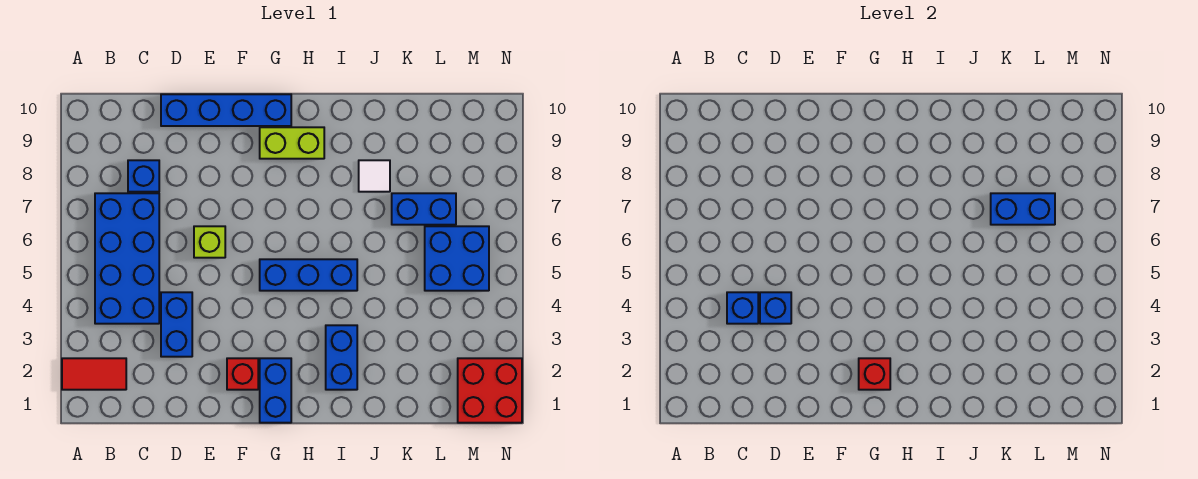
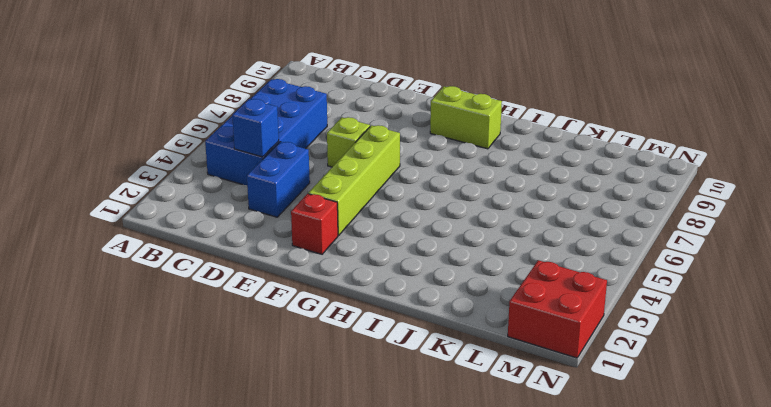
lime 1x4 brick [308,125,400,235] -> none
none -> red 1x2 tile [62,358,126,390]
none -> blue 1x1 brick [128,160,159,192]
none -> blue 1x4 brick [161,94,291,126]

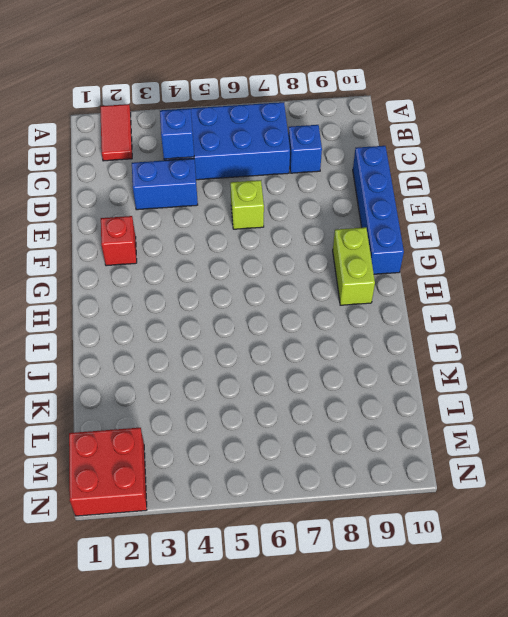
none -> blue 1x2 brick [260,358,291,423]
none -> blue 1x3 brick [260,259,357,291]
none -> blue 1x2 brick [326,325,357,390]

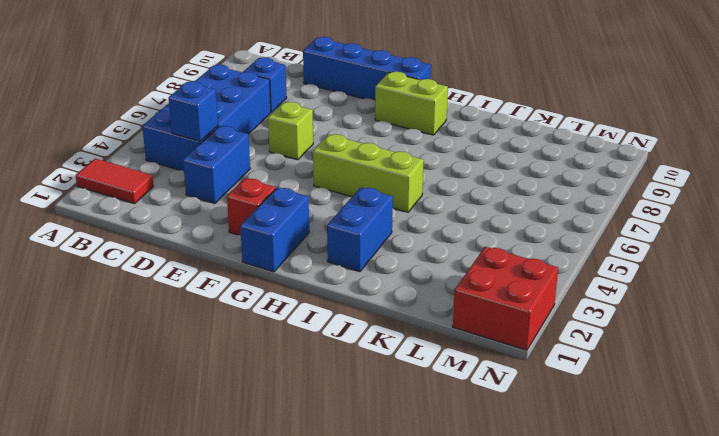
lime 1x3 brick [313,134,424,212] -> blue 1x3 brick [260,259,357,291]
none -> white 1x1 tile [359,160,390,192]
none -> blue 1x2 brick [392,193,456,225]
none -> blue 2x2 brick [425,226,489,291]

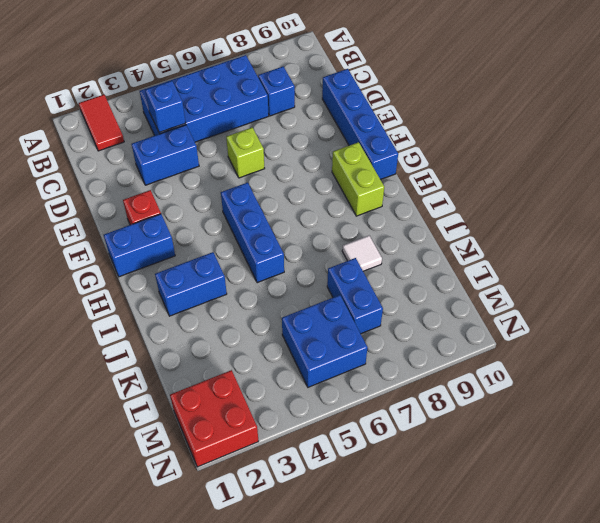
none -> blue 1x1 brick [760,292,791,324]
none -> red 1x1 brick [859,358,890,390]
none -> blue 1x2 brick [991,193,1055,225]

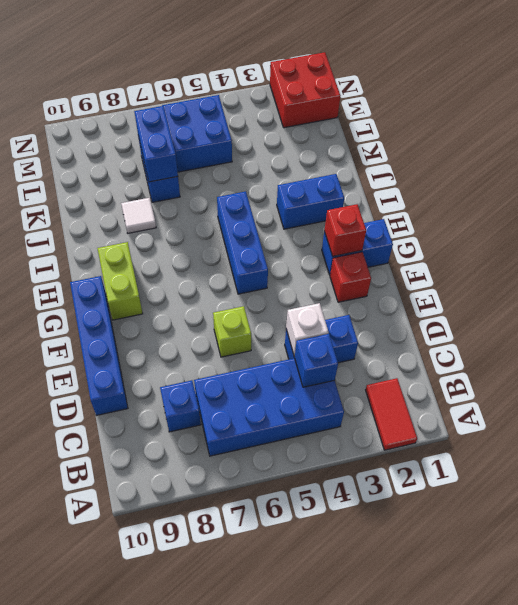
white 1x1 brick [286,303,329,356] -> blue 1x1 brick [760,292,791,324]

